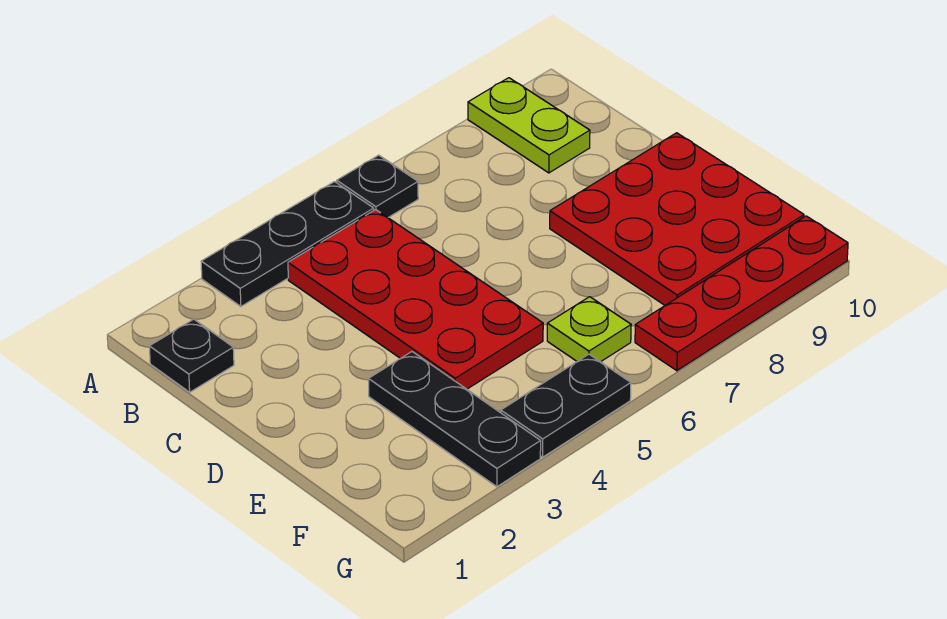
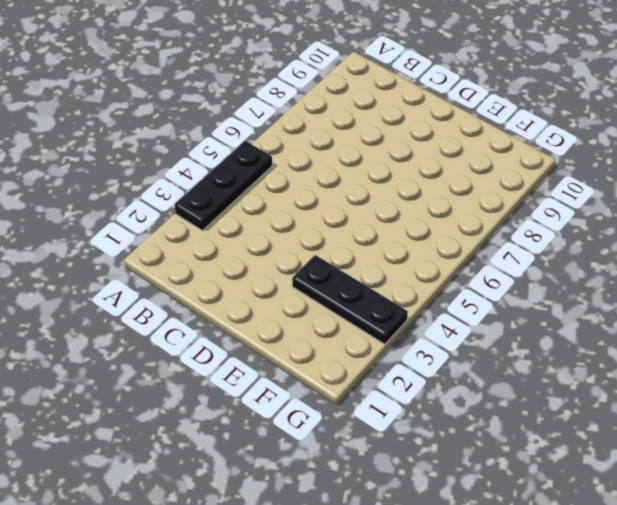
none -> black 1x1 plate [337,155,418,217]
none -> lime 1x2 plate [468,78,590,173]

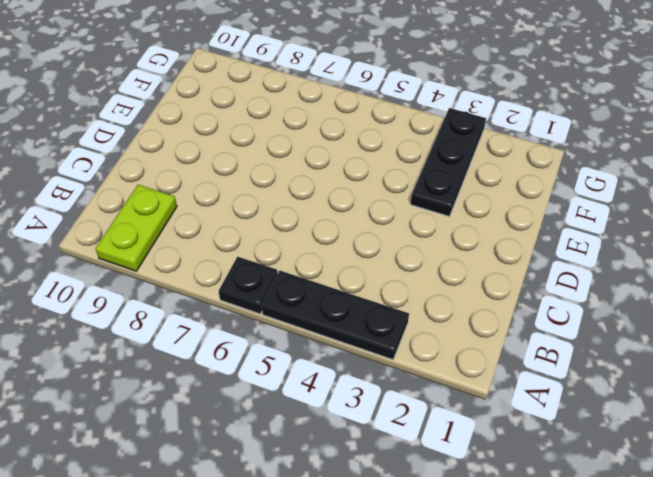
none -> black 1x1 plate [149,319,234,392]
none -> red 2x4 plate [288,210,543,389]

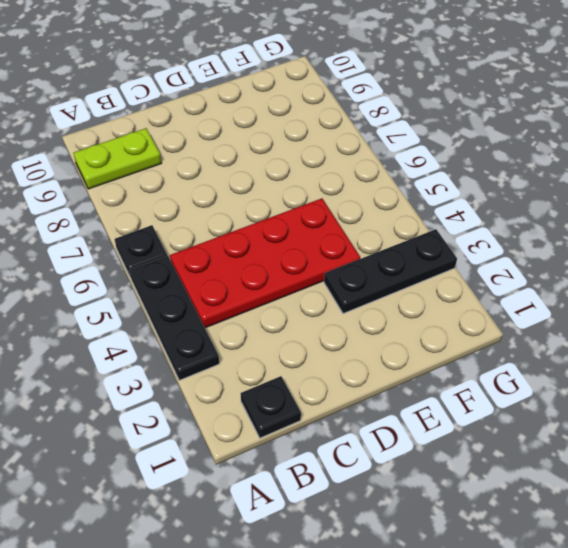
none -> red 3x3 plate [550,133,804,305]
none -> lime 1x1 plate [547,297,631,362]

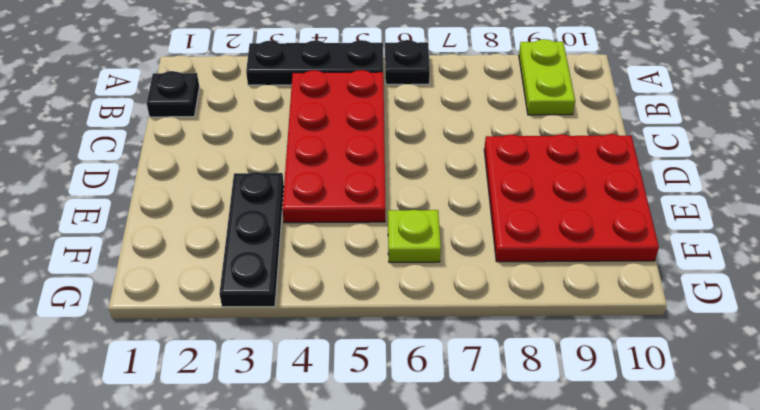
none -> black 1x2 plate [501,354,631,457]
none -> red 1x4 plate [635,216,848,371]

